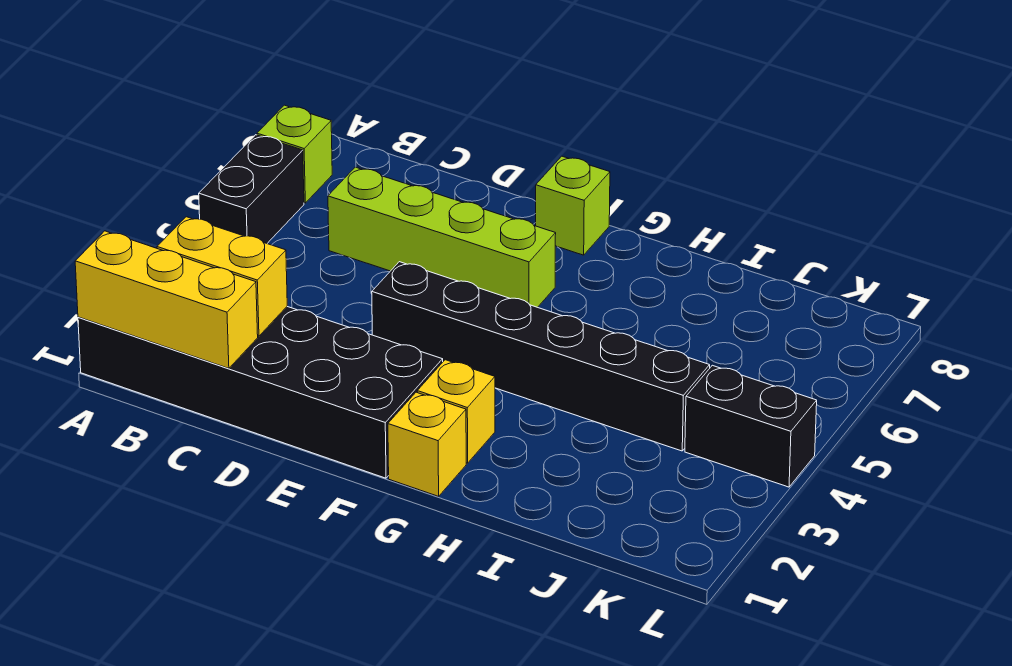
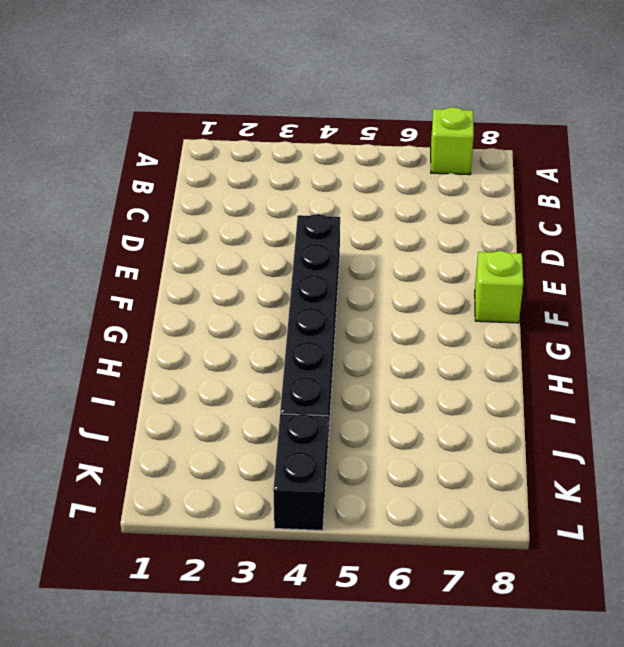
none -> black 2x6 brick [78,307,443,478]
none -> black 1x2 brick [199,135,304,243]

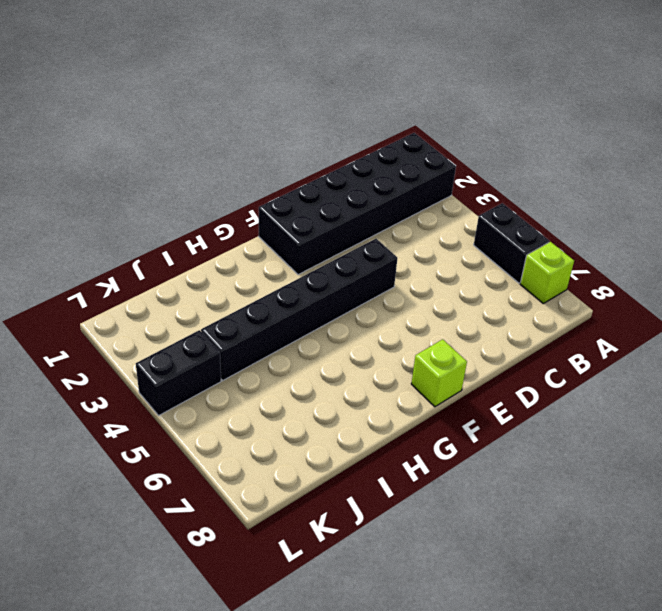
none -> lime 1x4 brick [328,167,556,307]
none -> yellow 1x1 brick [388,392,466,496]

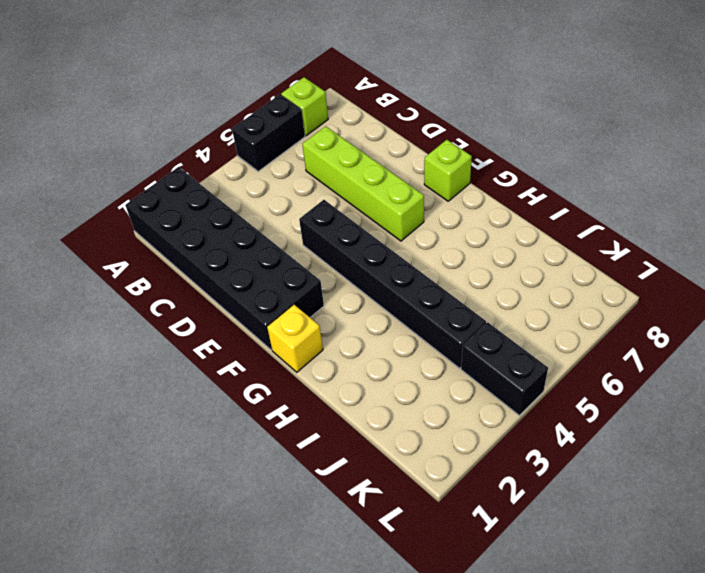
none -> yellow 1x1 brick [417,360,495,463]
none -> yellow 1x3 brick [75,231,258,368]

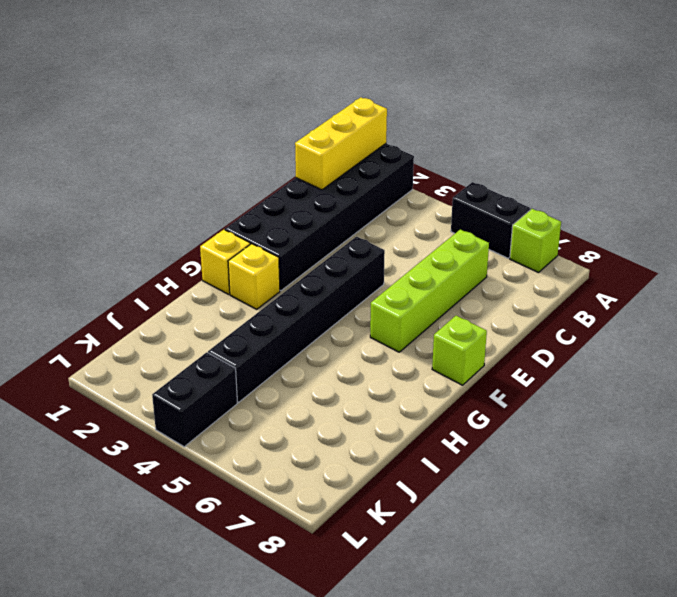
none -> yellow 1x2 brick [157,217,287,336]

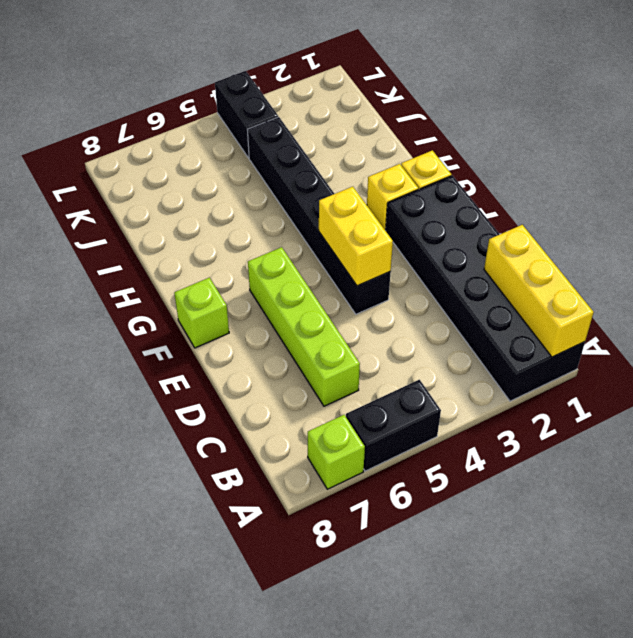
yellow 1x2 brick [319,187,393,286] -> yellow 1x2 brick moved to [157,217,287,336]

